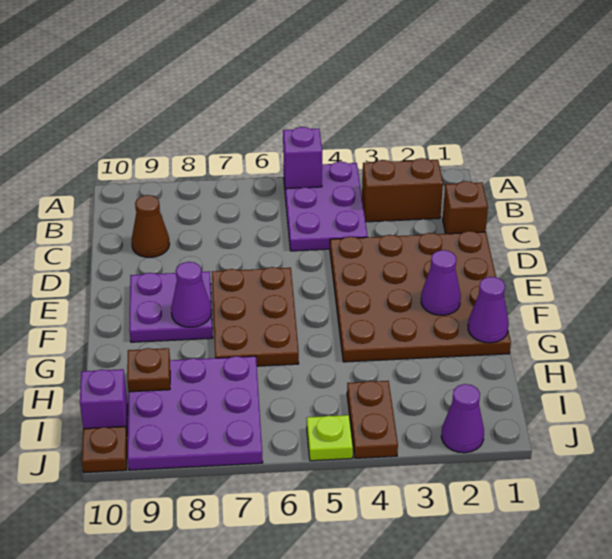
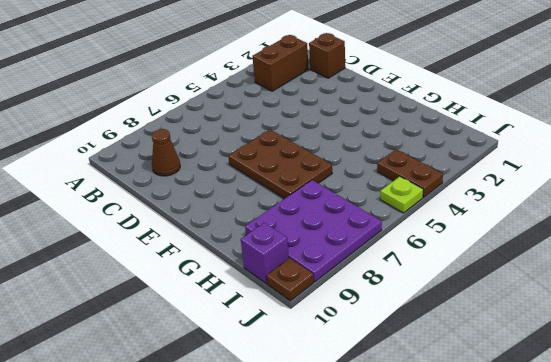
none -> purple 2x3 plate [283,162,368,251]
none -> brown 4x4 plate [330,231,511,362]
none -> purple 2x2 plate [129,271,213,342]

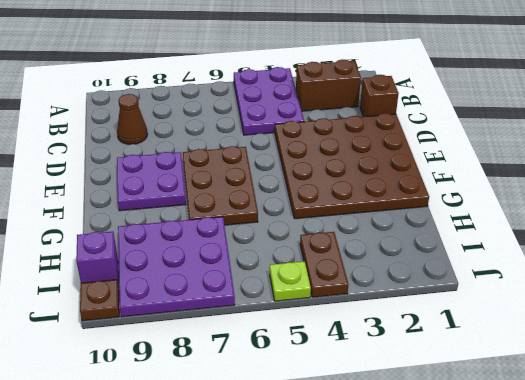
none -> purple 1x1 cone [441,384,484,453]
none -> purple 1x1 brick [283,127,322,189]
none -> purple 1x1 cone [421,250,461,315]

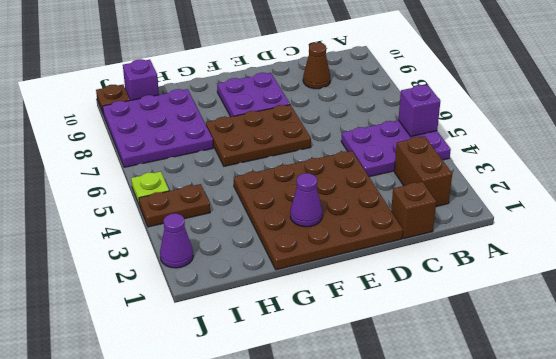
none -> purple 1x1 cone [171,262,211,327]
none -> purple 1x1 cone [468,277,509,343]
none -> brown 1x1 plate [127,348,170,392]

